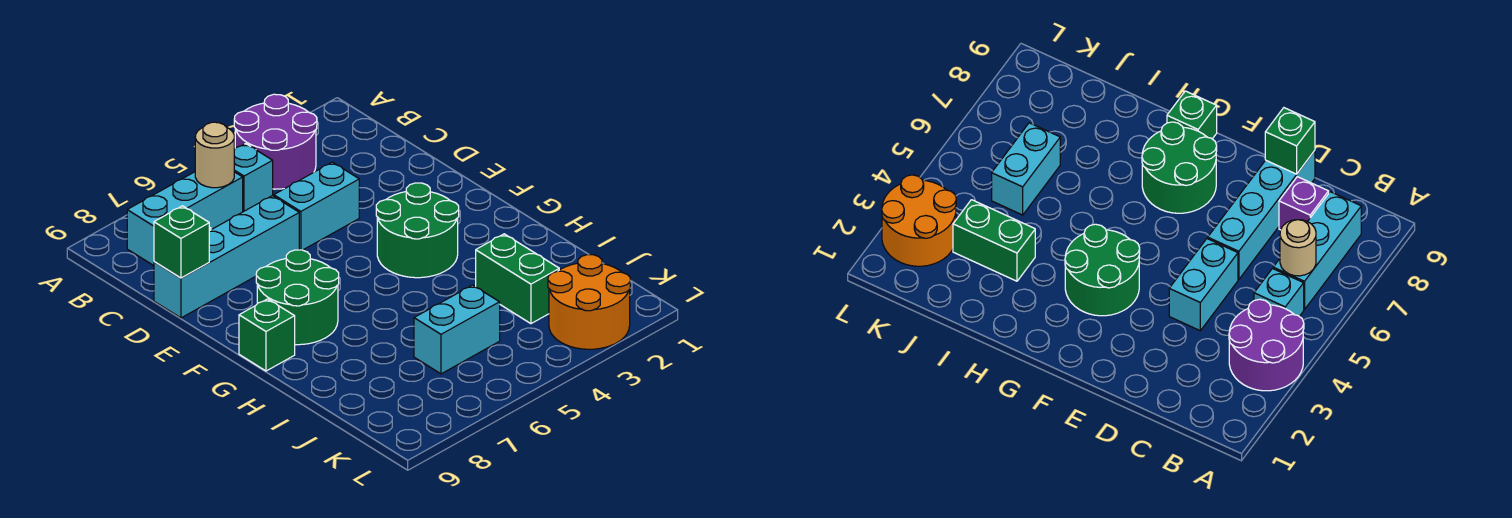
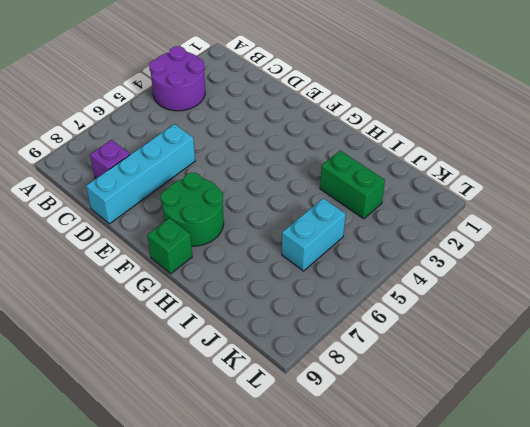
none -> cyan 1x1 brick [234,144,273,212]
none -> cyan 1x3 brick [127,172,243,266]
none -> cyan 1x2 brick [274,162,359,250]

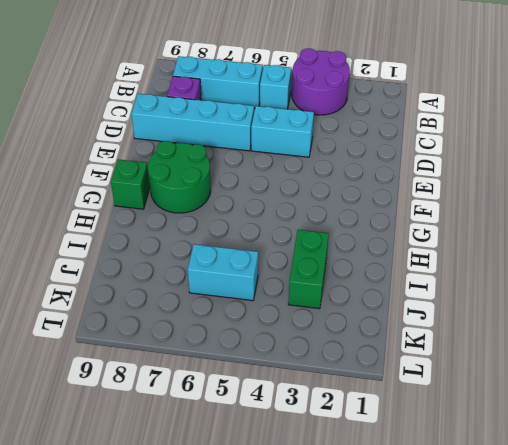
none -> green 2x2 round brick [376,183,459,278]
none -> orange 2x2 round brick [548,255,630,349]
none -> tan 1x1 round brick [195,122,234,188]

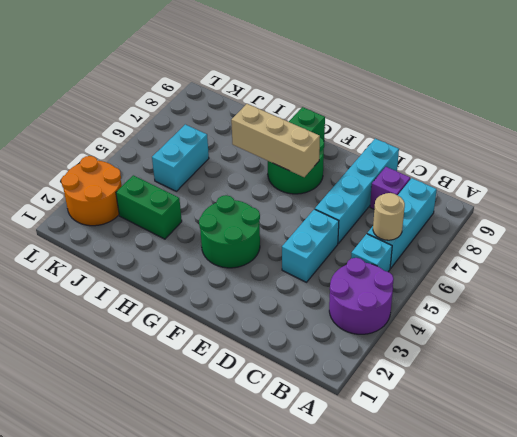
tan 1x3 brick [231,104,320,177] -> none
none -> green 1x1 brick [154,206,209,278]

